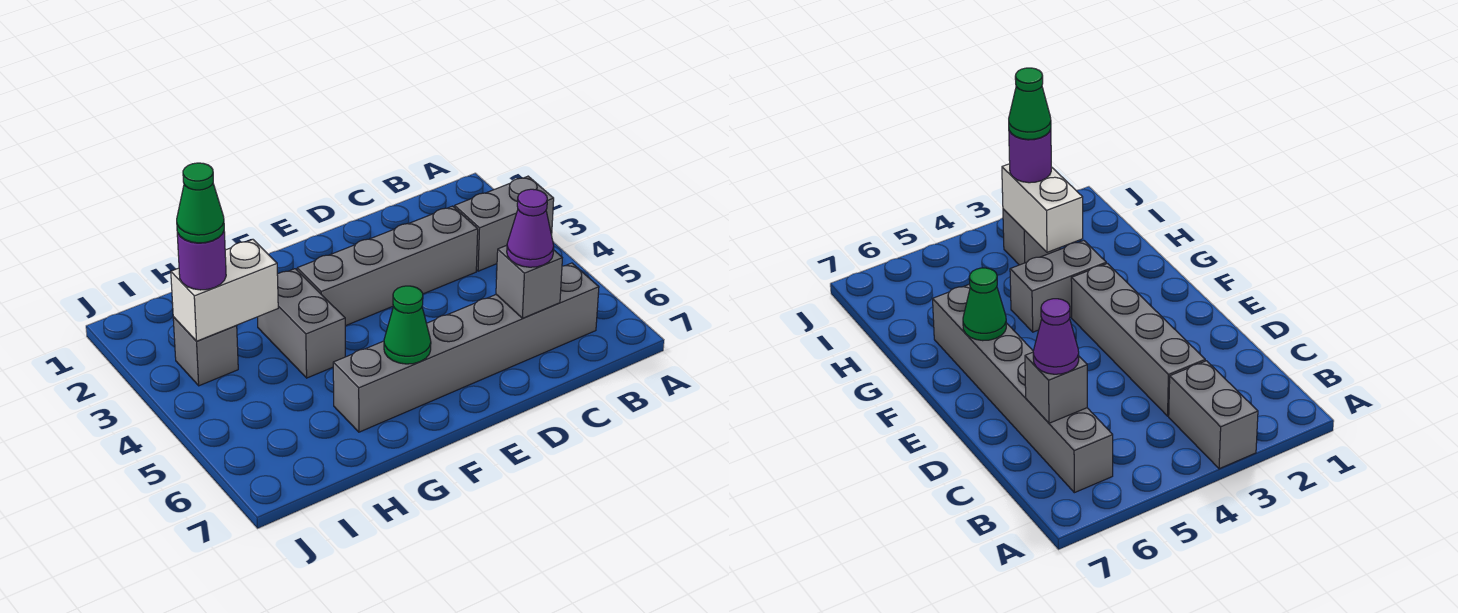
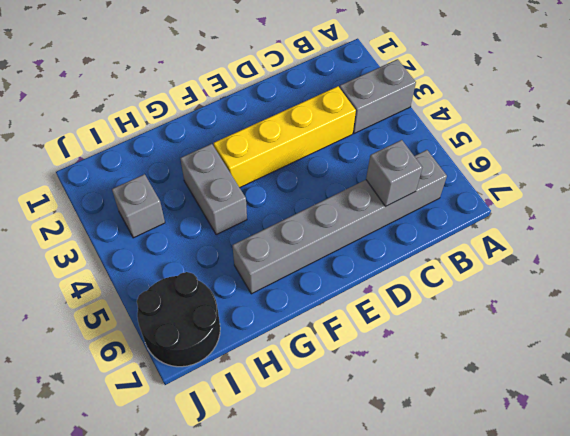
yellow 1x4 brick [214,86,356,188] -> grey 1x4 brick [297,206,478,326]
black 2x2 round brick [137,272,220,367] -> none
none -> green 1x1 cone [384,286,431,364]
none -> white 1x2 brick [171,239,278,341]

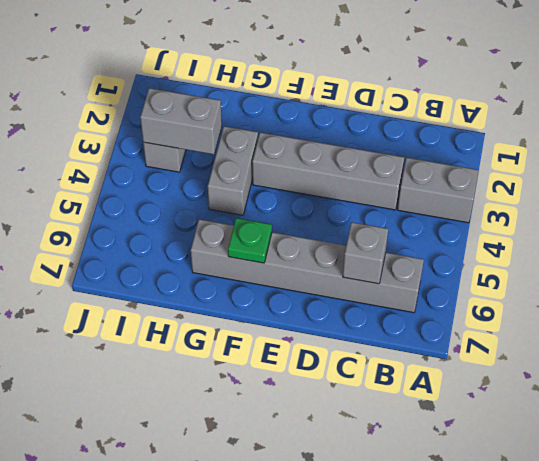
green 1x1 plate [228,218,272,263] -> green 1x1 cone [384,286,431,364]
grey 1x2 brick [140,88,222,154] -> white 1x2 brick [171,239,278,341]
none -> purple 1x1 cone [507,189,554,267]
none -> purple 1x1 round brick [177,231,226,290]

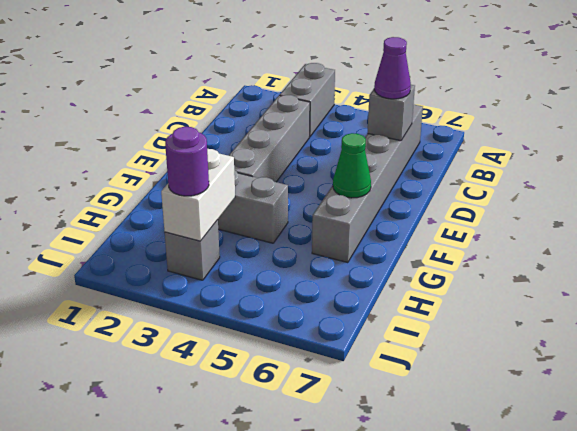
none -> green 1x1 cone [177,163,224,243]

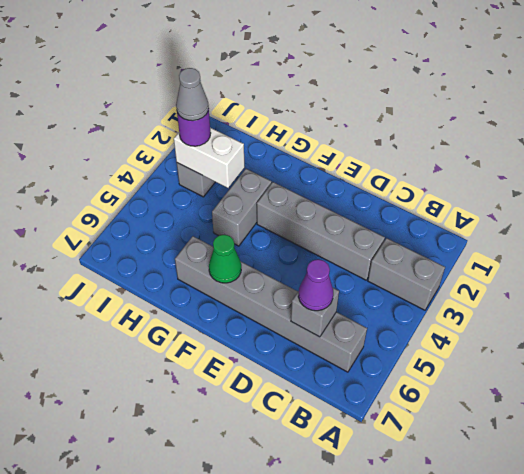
grey 1x1 cone [176,68,209,121] -> green 1x1 cone [177,163,224,243]

